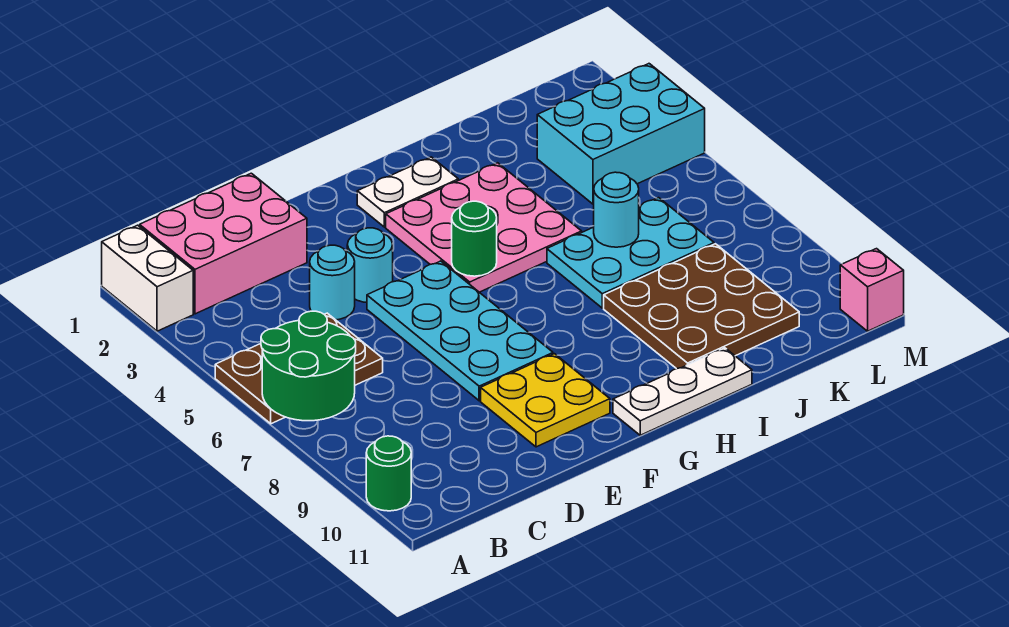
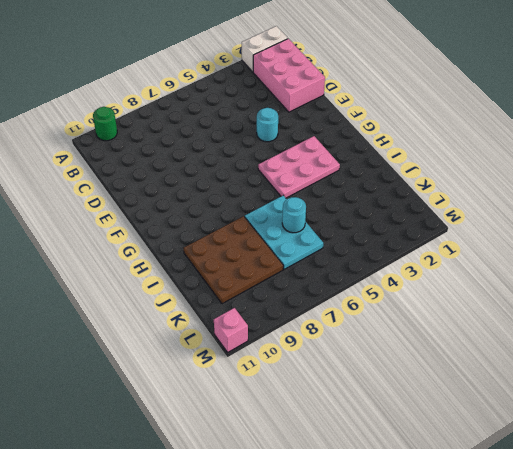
pink 2x3 plate [258,136,340,198] -> pink 3x3 plate [386,163,582,292]
none -> brown 2x3 plate [215,313,383,424]
none -> cyan 1x1 round brick [310,245,355,320]
none -> cyan 2x4 plate [367,261,553,401]

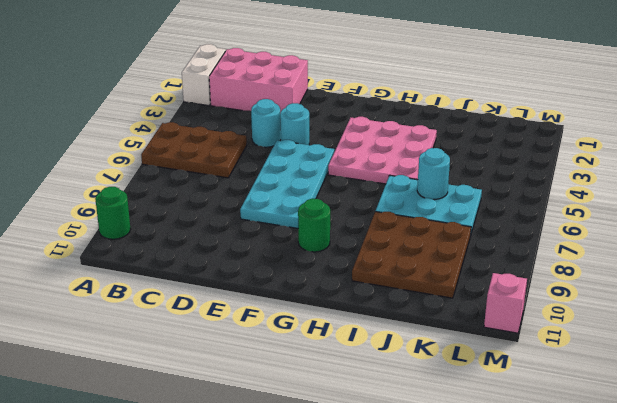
green 1x1 round brick [298,199,330,252] -> green 1x1 round brick moved to [452,201,497,276]
none -> yellow 2x2 plate [481,354,610,447]
none -> white 1x2 plate [357,157,458,227]
none -> white 1x3 plate [613,348,752,435]

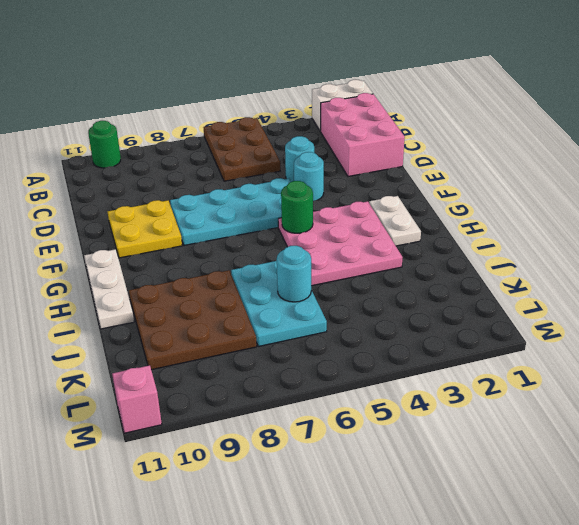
none -> cyan 2x3 brick [537,64,705,204]
none -> green 2x2 round brick [261,311,356,421]

